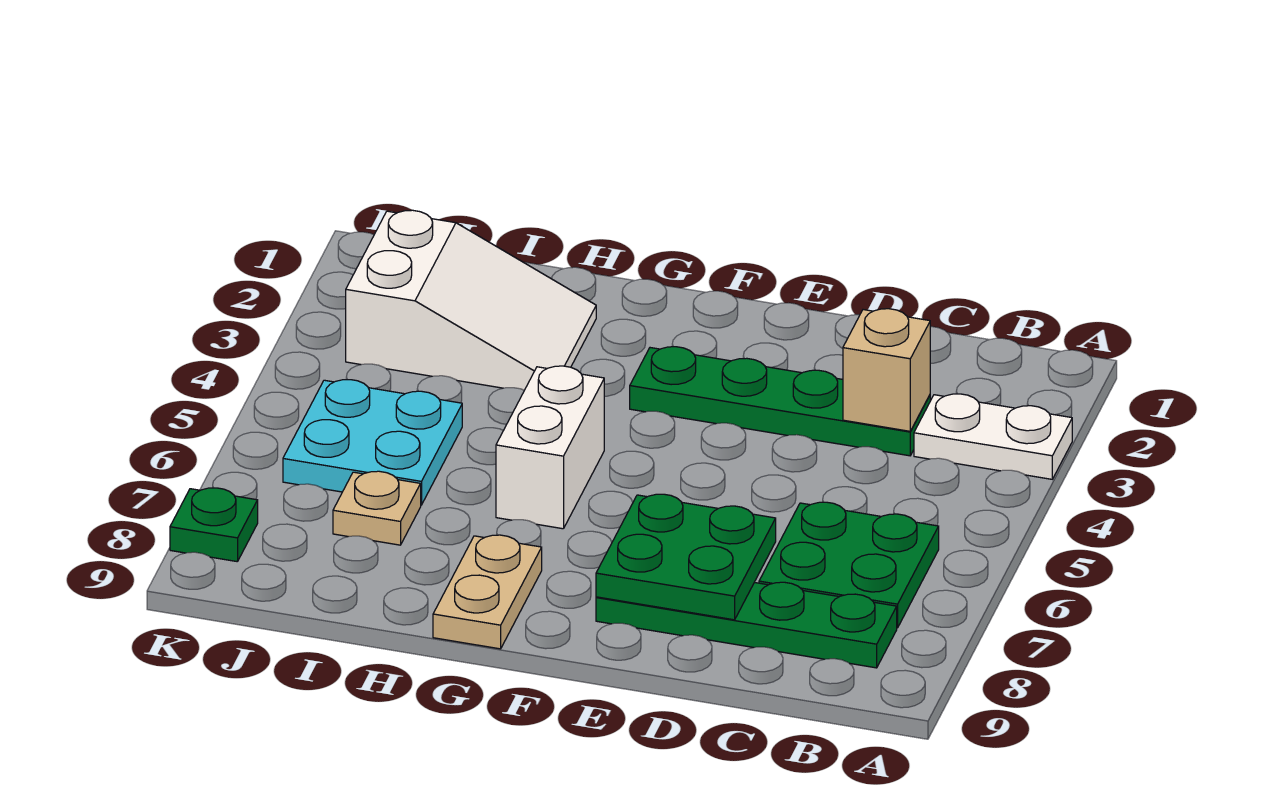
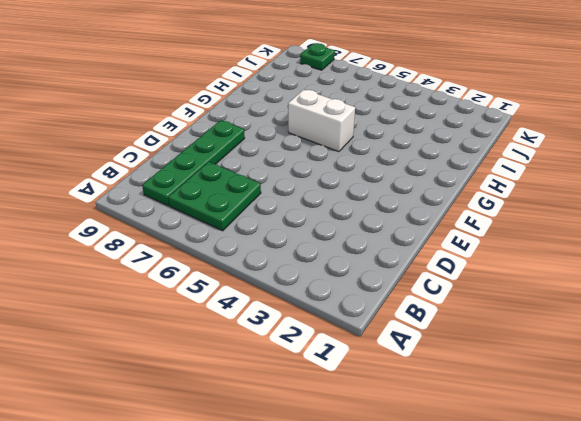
none -> white 1x2 plate [914,394,1072,479]
none -> green 1x4 plate [630,347,930,456]
none -> tan 1x2 plate [433,535,542,649]

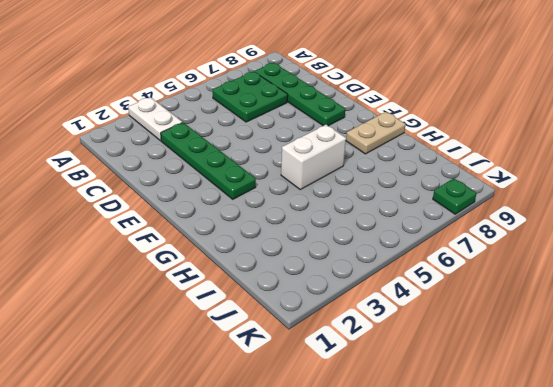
none -> white 2x3 slope [346,210,596,390]
none -> cyan 2x2 plate [283,380,462,505]
none -> tan 1x1 plate [333,471,421,545]

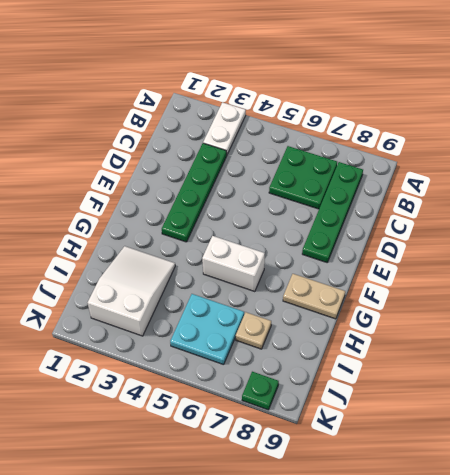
none -> tan 1x1 brick [843,309,930,431]
none -> green 2x2 plate [596,494,776,620]

